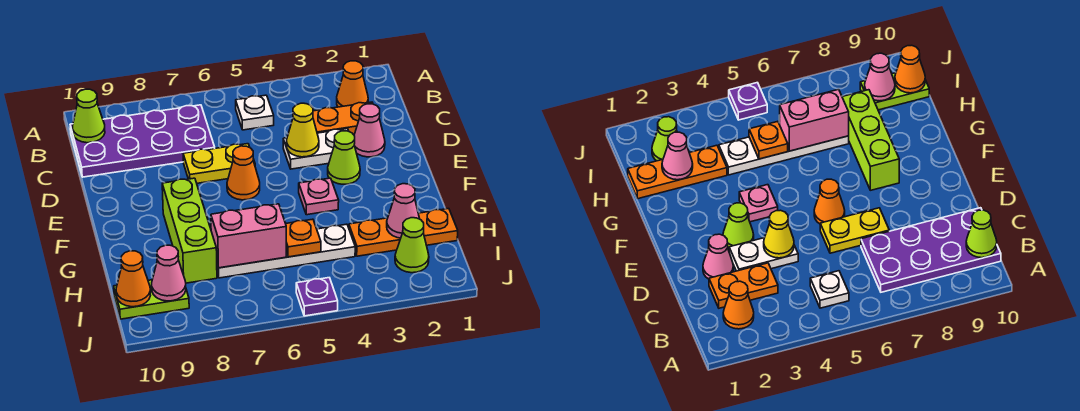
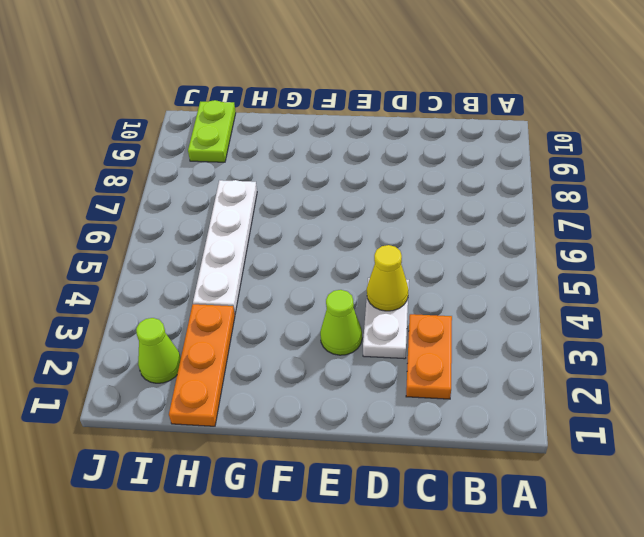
none -> orange 1x1 cone [337,61,368,107]
none -> white 1x1 plate [236,95,274,130]
none -> purple 2x4 plate [70,105,215,177]

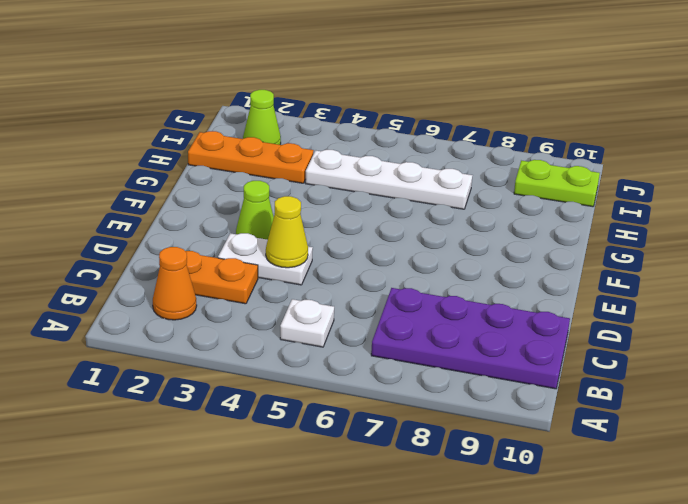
none -> pink 1x1 cone [354,104,385,157]
none -> yellow 1x2 plate [183,144,255,183]
none -> orange 1x1 cone [227,146,260,200]

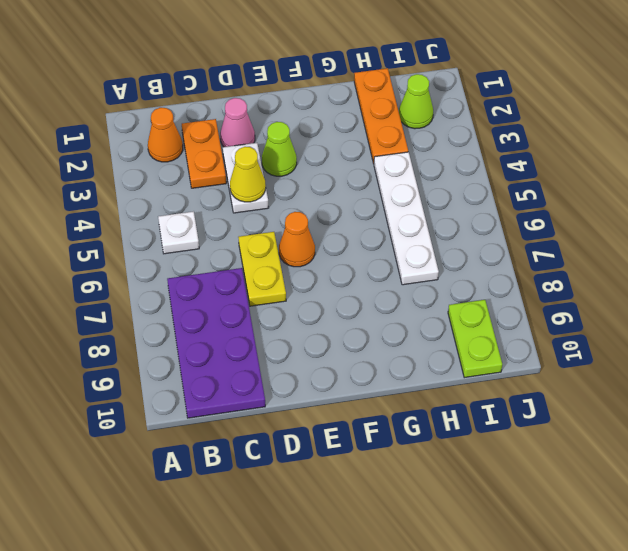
none -> pink 1x1 plate [299,178,339,215]
none -> lime 1x3 brick [162,178,217,283]
none -> purple 1x1 plate [296,278,338,316]

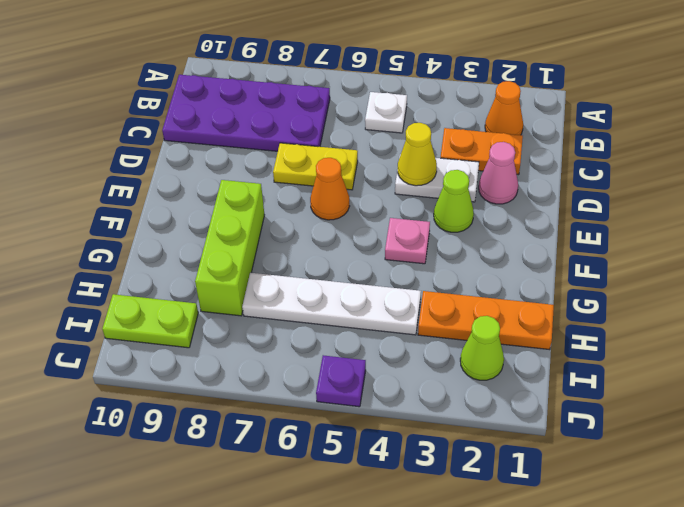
none -> lime 1x1 cone [73,89,105,143]
none -> pink 1x1 cone [387,184,420,238]
none -> orange 1x1 plate [286,219,321,257]

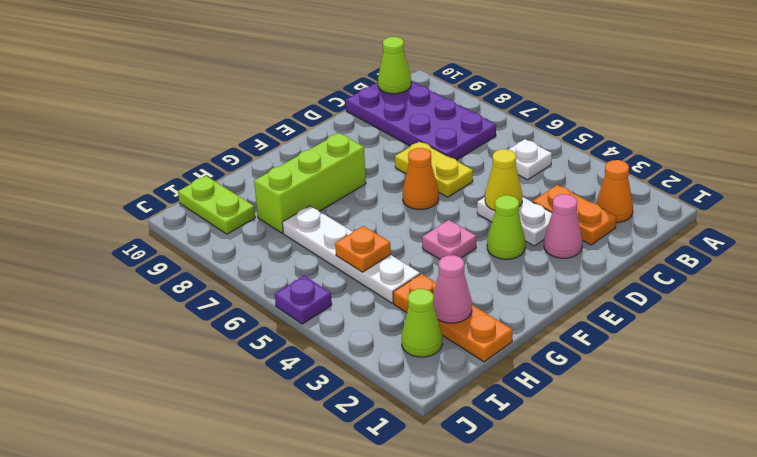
none -> pink 1x2 brick [211,204,286,268]
none -> pink 1x1 cone [152,245,186,301]
none -> orange 1x1 cone [116,251,150,307]

